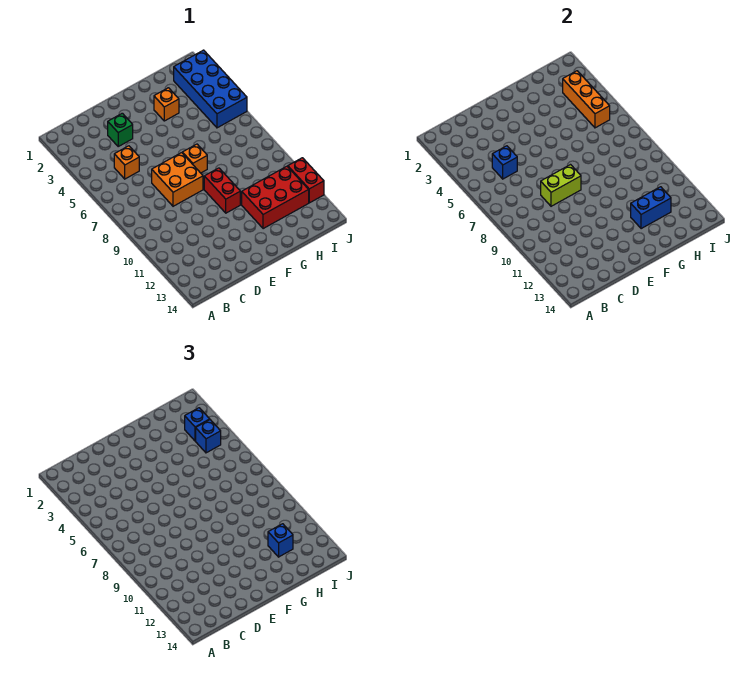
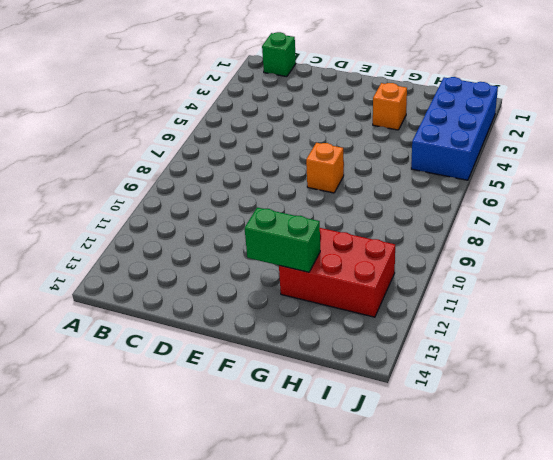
green 1x1 brick [262,32,296,77] -> green 1x1 brick moved to [108,113,133,146]
green 1x2 brick [245,207,320,272] -> blue 1x2 brick [631,187,671,229]
none -> orange 1x1 brick [114,146,139,179]
none -> orange 2x2 brick [152,153,203,206]
none -> red 1x2 brick [204,168,240,213]

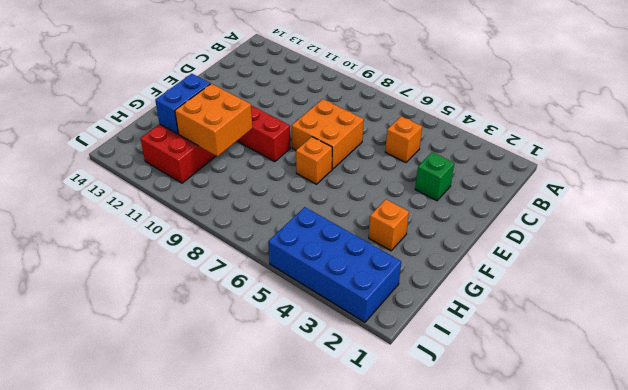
orange 2x2 brick [175,84,252,156] -> none
none -> red 1x2 brick [288,158,324,203]
none -> blue 1x1 brick [492,146,517,179]
none -> lime 1x2 brick [541,165,581,206]

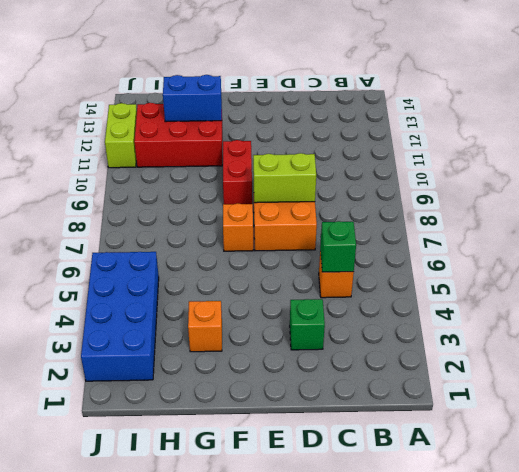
green 1x1 brick [320,221,356,272] -> blue 1x1 brick [492,146,517,179]
lime 1x2 brick [105,103,137,168] -> red 1x2 brick [288,158,324,203]
none -> orange 1x3 brick [563,71,610,128]
none -> blue 1x1 brick [268,524,293,557]
none -> blue 1x1 brick [185,408,210,441]

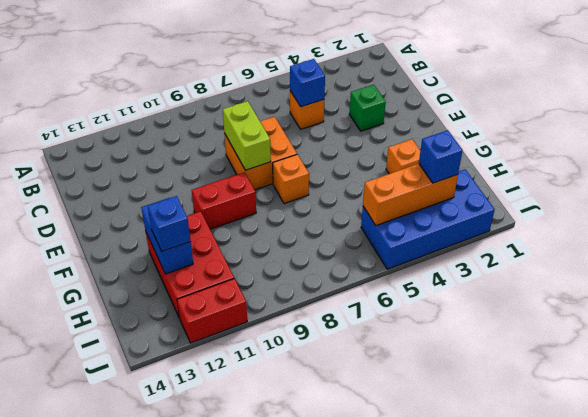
none -> blue 1x1 brick [196,420,221,453]

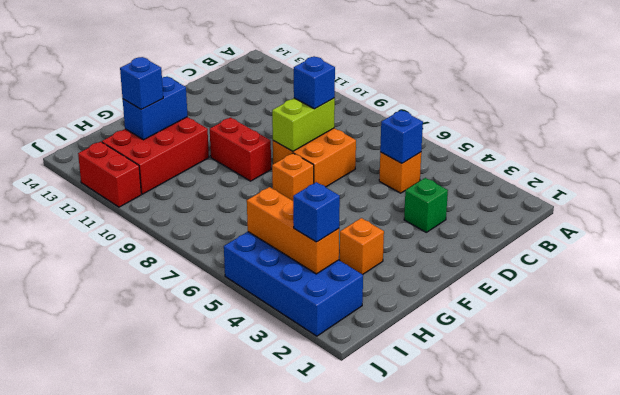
blue 1x1 brick [294,56,335,109] -> blue 1x1 brick moved to [196,420,221,453]

